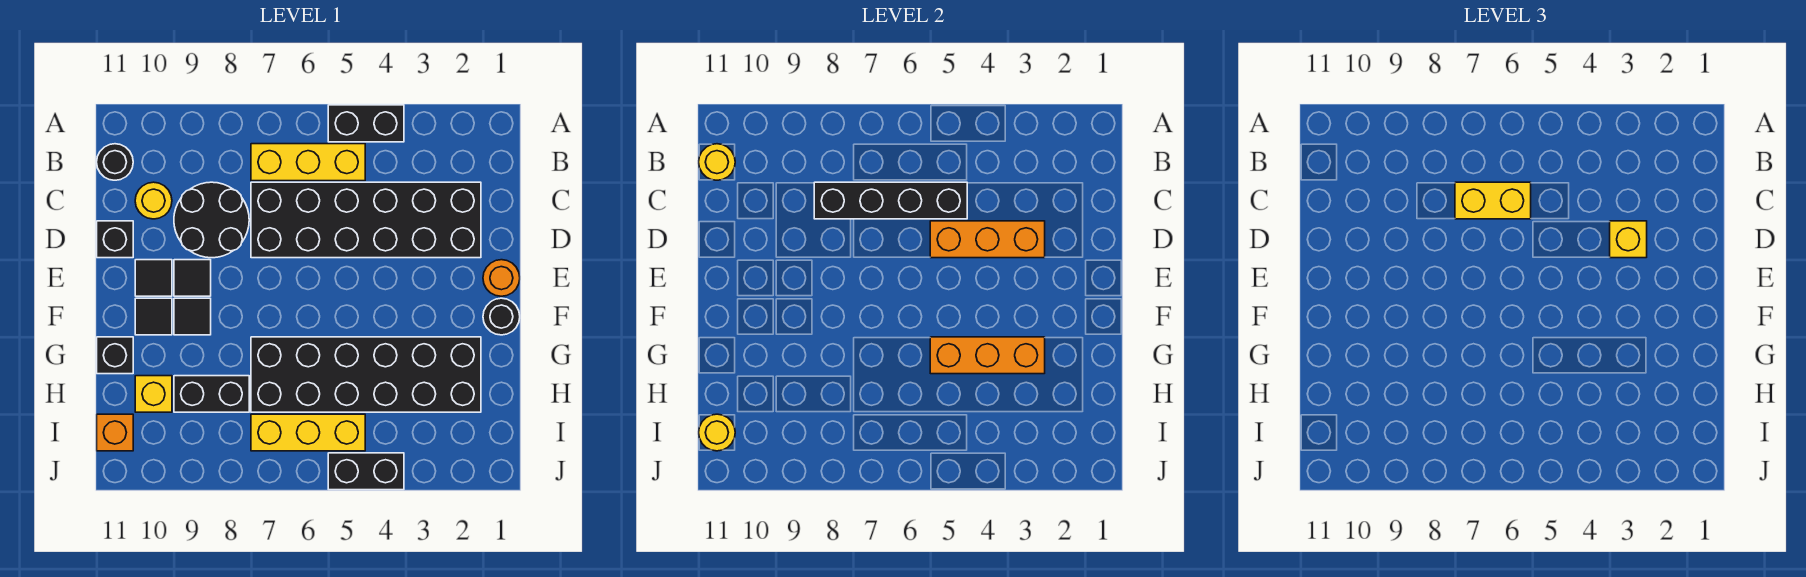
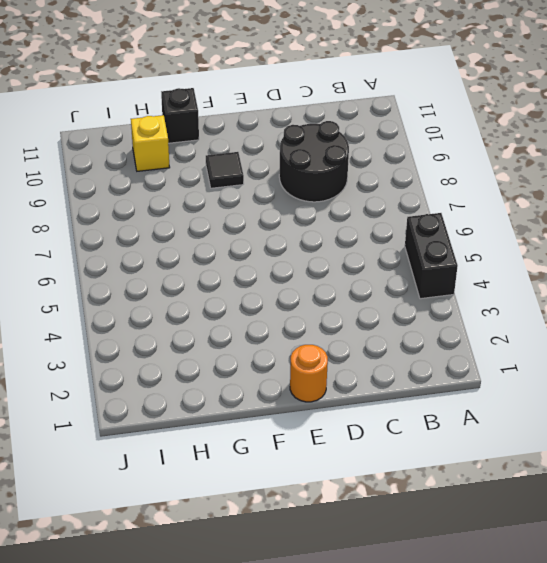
none -> yellow 1x3 brick [251,144,365,181]
none -> black 1x1 round brick [97,144,133,180]
none -> black 2x6 brick [251,182,481,258]

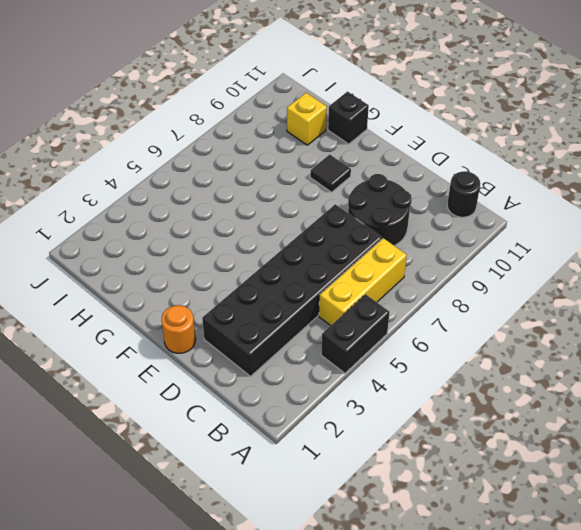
none -> yellow 1x1 round brick [135,182,172,219]
none -> black 1x1 brick [97,221,133,258]
none -> black 1x1 tile [174,260,211,296]

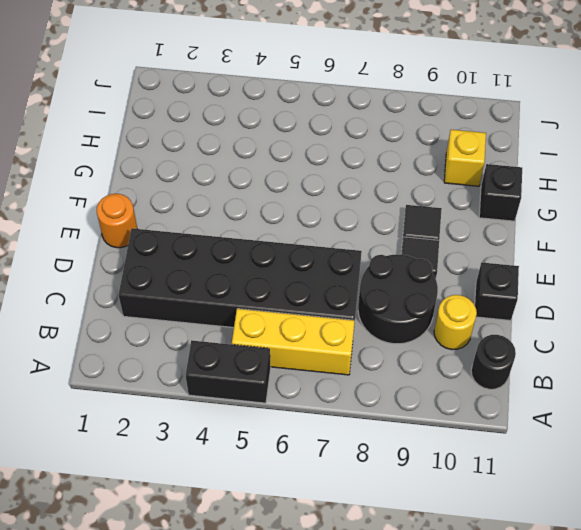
none -> black 1x1 tile [135,260,172,296]
none -> black 1x1 round brick [483,298,520,335]
none -> black 1x1 tile [135,298,172,335]

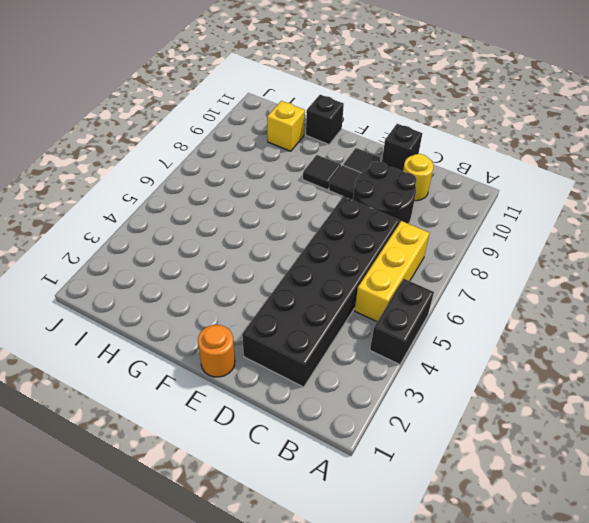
none -> black 1x1 round brick [97,144,133,180]
none -> black 1x1 round brick [483,298,520,335]
none -> black 1x1 tile [135,298,172,335]

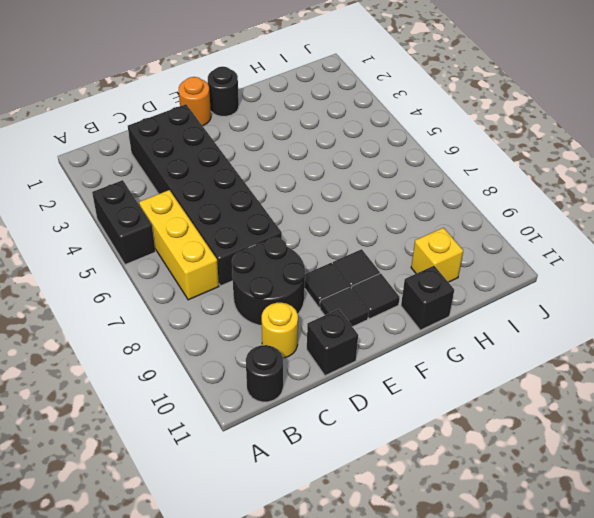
none -> black 2x6 brick [251,337,481,412]
none -> black 1x2 brick [174,376,249,412]
none -> yellow 1x3 brick [251,414,365,451]

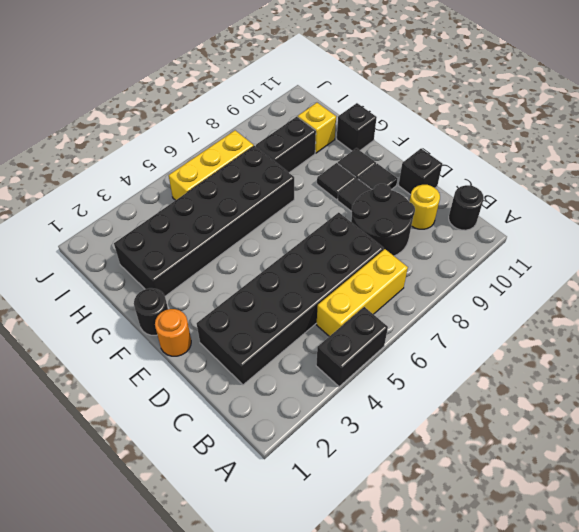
none -> orange 1x1 brick [97,414,133,451]
none -> black 1x2 brick [328,453,404,490]
none -> yellow 1x1 round brick [699,144,735,180]

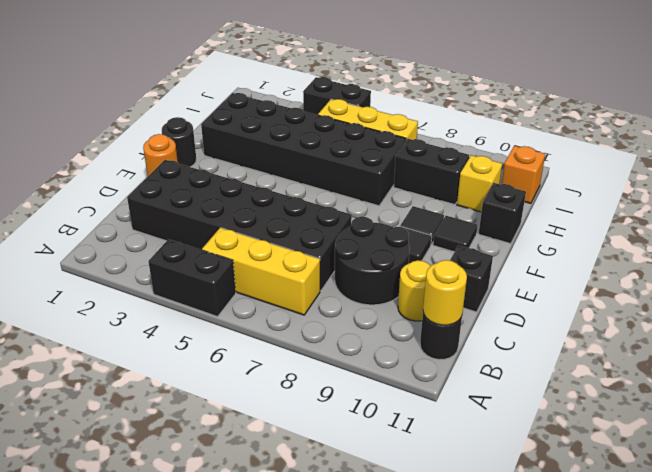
none -> black 1x1 tile [135,260,172,296]
none -> black 1x4 brick [814,182,967,219]
none -> orange 1x3 brick [930,221,1045,258]

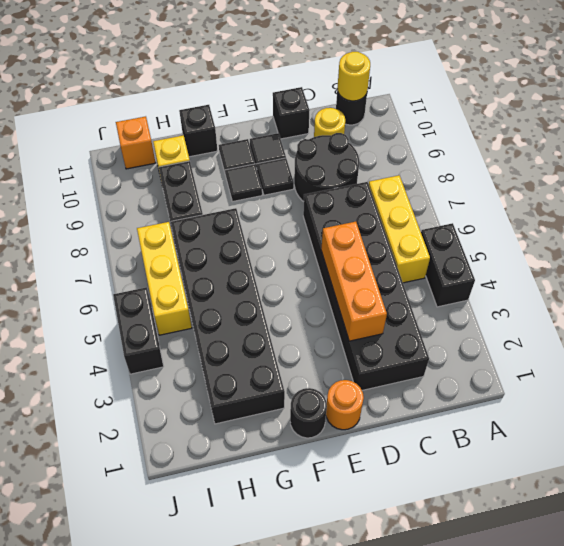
none -> black 1x4 brick [814,182,967,219]
none -> orange 1x3 brick [930,337,1045,374]
none -> yellow 1x1 round brick [699,414,735,451]

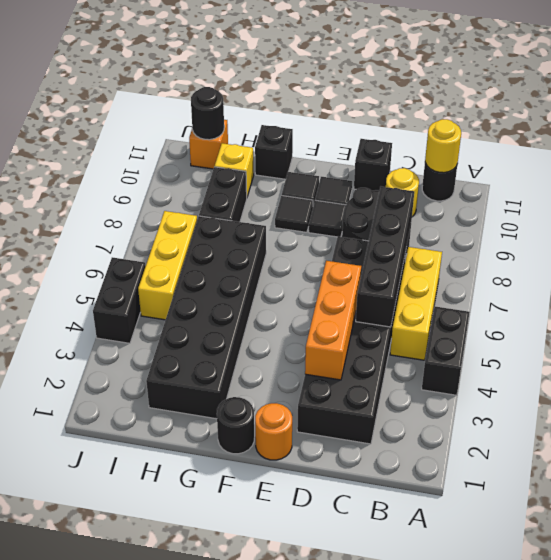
black 1x1 round brick [191,87,224,140] -> yellow 1x1 round brick [699,414,735,451]
none -> orange 1x3 brick [930,337,1045,374]
none -> yellow 1x2 brick [1455,182,1531,219]
none -> yellow 1x1 brick [1610,221,1647,258]

